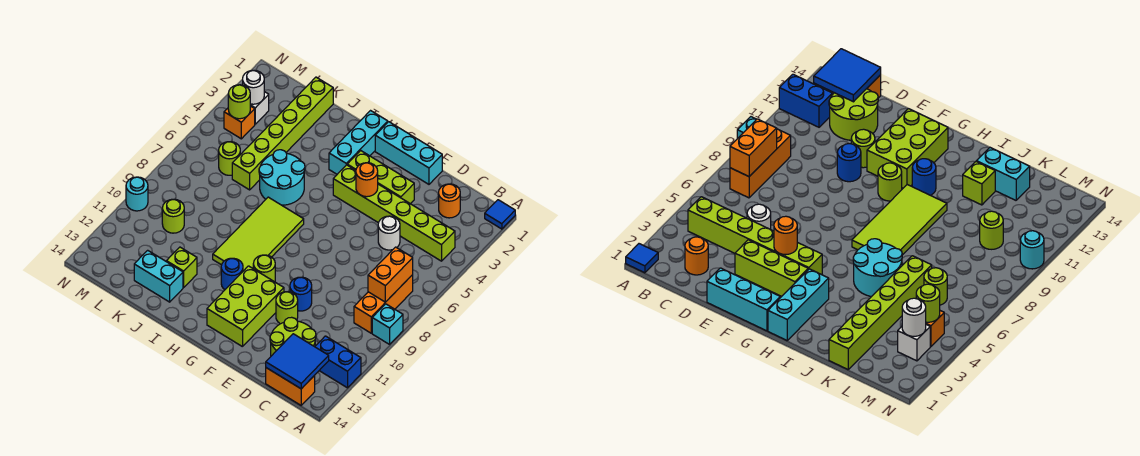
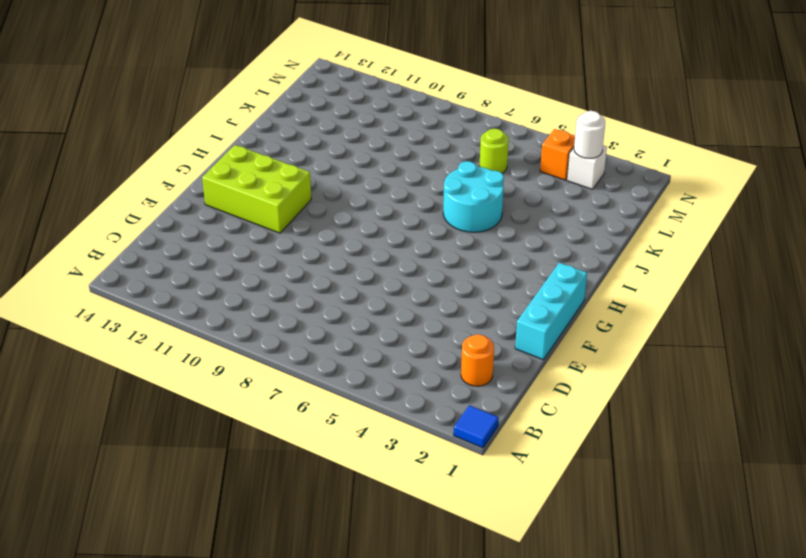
none -> cyan 1x1 brick [372,304,403,344]
none -> blue 1x2 brick [315,336,361,388]
none -> lime 1x6 brick [333,165,455,261]
none -> orange 1x3 brick [354,275,413,333]

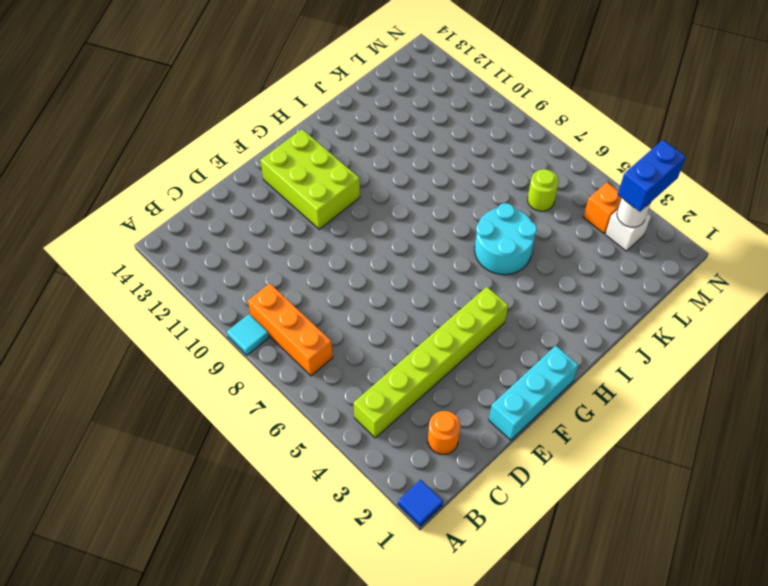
cyan 1x1 tile [227,314,269,355] -> cyan 1x1 brick [372,304,403,344]
blue 1x2 brick [618,140,686,212] -> blue 1x2 brick moved to [315,336,361,388]
none -> orange 1x2 brick [266,368,315,405]
none -> lime 2x2 round brick [270,317,316,356]
none -> white 1x1 round brick [378,216,400,250]
none -> lime 1x3 brick [347,151,414,204]

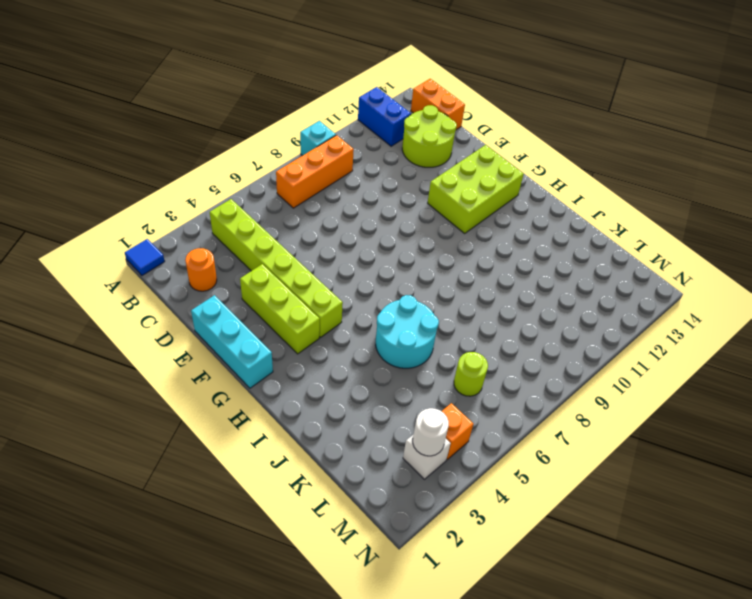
none -> white 1x1 round brick [378,216,400,250]
none -> blue 1x1 round brick [290,277,312,311]
none -> lime 1x1 round brick [276,292,298,324]
none -> lime 1x1 round brick [253,255,275,282]

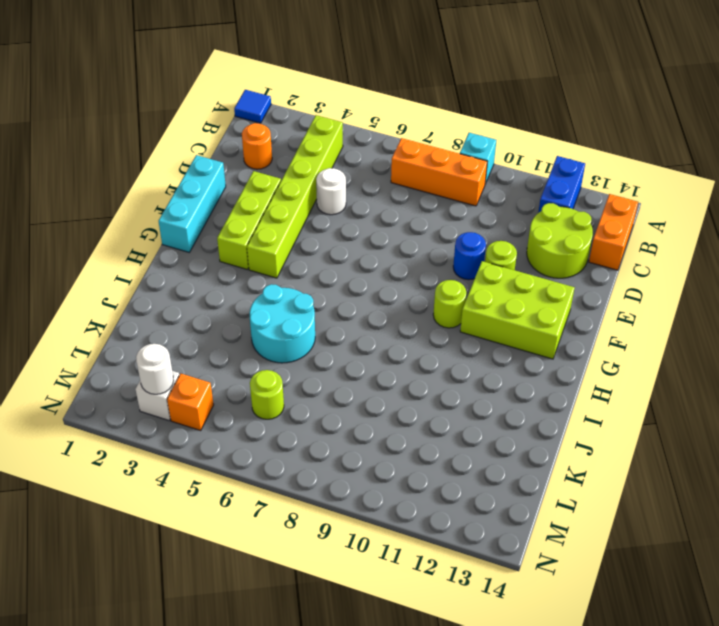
none -> cyan 1x3 brick [329,111,388,174]
none -> lime 2x4 tile [213,197,304,271]
none -> blue 1x1 round brick [221,258,243,290]
none -> lime 1x1 brick [166,247,197,287]

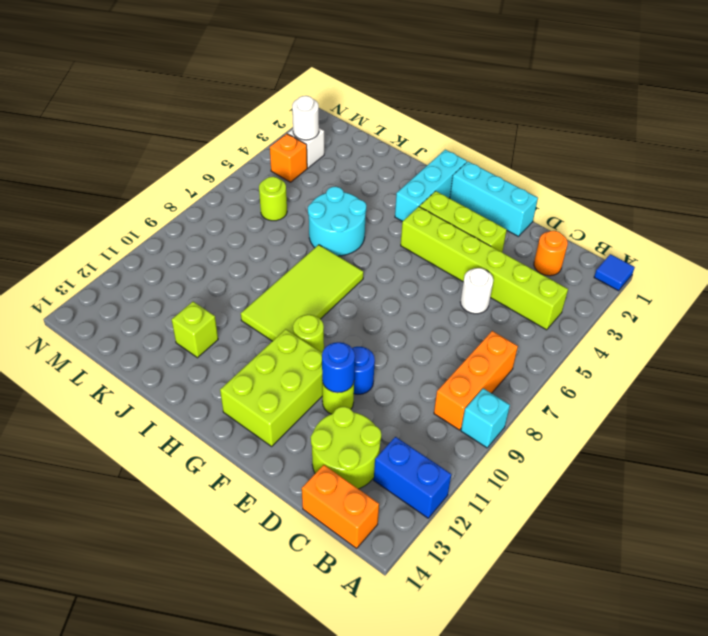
blue 1x1 round brick [322,342,355,393] -> blue 1x1 round brick moved to [221,258,243,290]
none -> cyan 1x2 brick [134,250,183,302]
none -> lime 1x6 brick [232,77,333,190]
none -> lime 1x1 round brick [162,199,184,233]
none -> cyan 1x1 round brick [126,177,148,211]

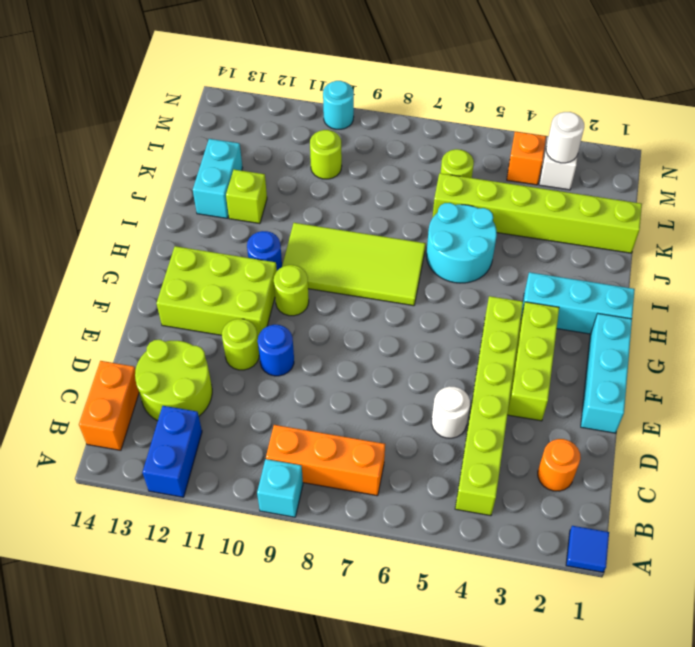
none -> orange 1x2 brick [368,247,413,302]
none -> blue 2x2 tile [266,334,329,389]
none -> orange 1x1 round brick [356,163,378,197]
none -> lime 1x1 round brick [228,85,250,119]

